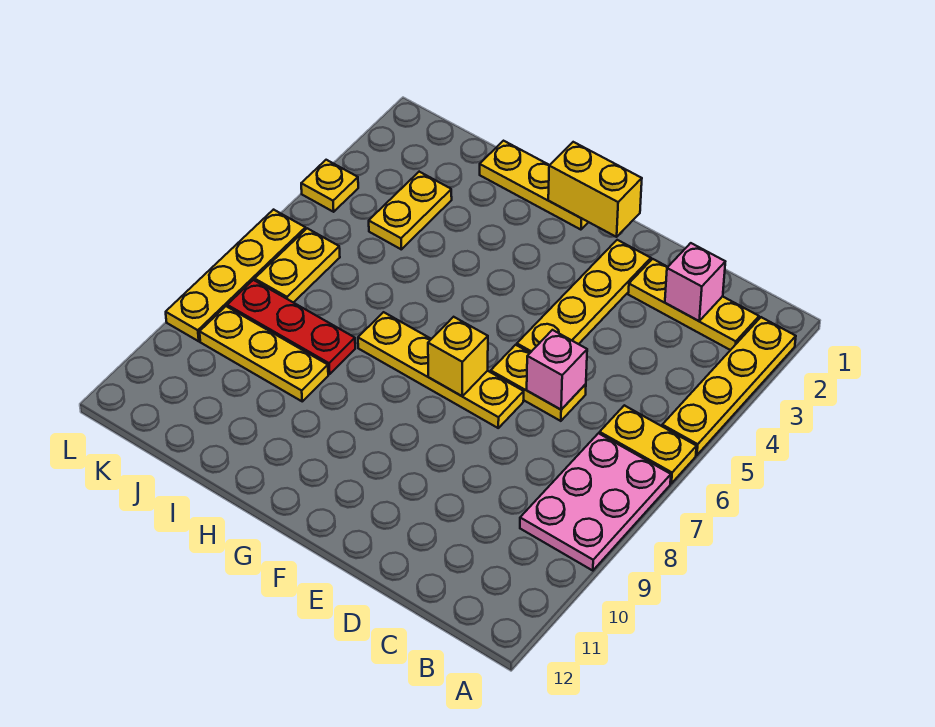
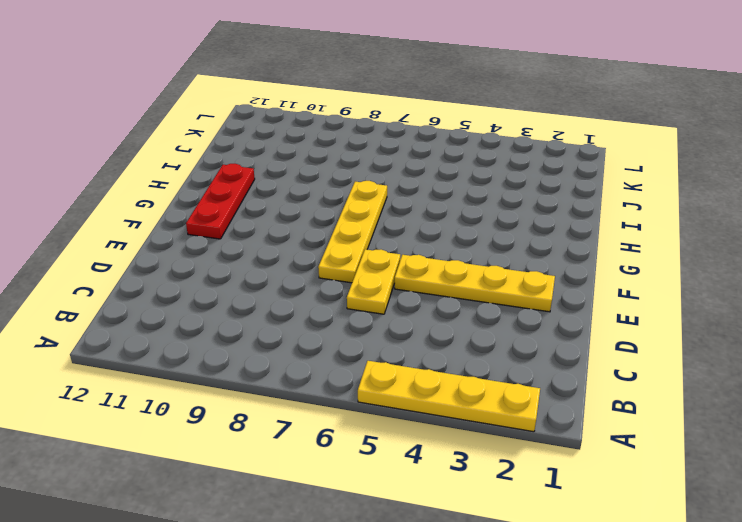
red 1x3 plate [186,164,255,239] -> red 1x3 plate moved to [227,280,355,374]
none -> yellow 1x2 plate [600,405,697,483]
none -> pink 2x3 plate [520,433,671,571]
none -> yellow 1x3 plate [628,259,759,350]

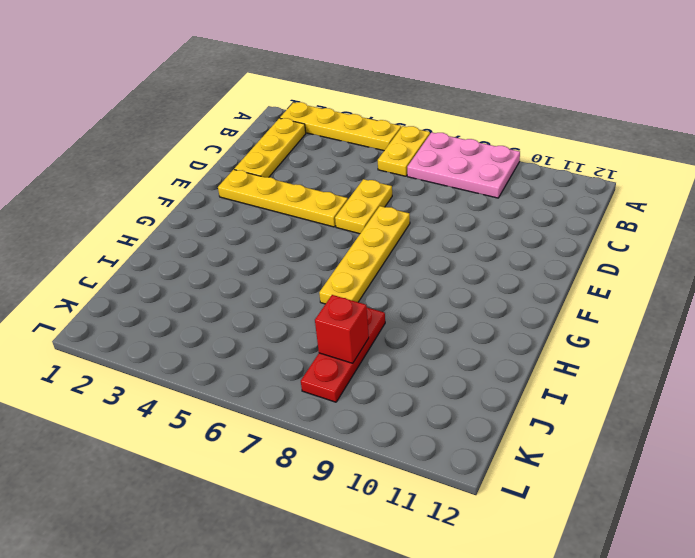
red 1x1 brick [315,295,369,363] -> none
none -> yellow 1x3 plate [480,141,588,230]
none -> yellow 1x3 plate [200,306,328,401]
none -> yellow 1x2 plate [369,172,452,249]

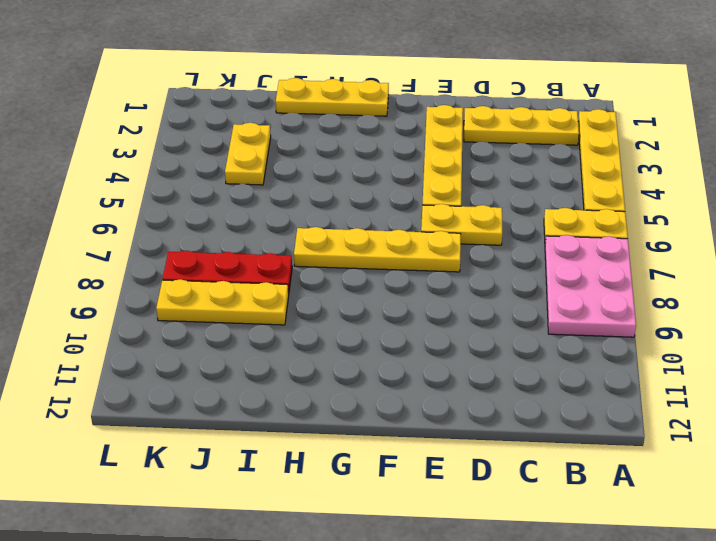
none -> yellow 1x2 plate [255,228,340,303]
none -> yellow 1x1 plate [301,160,358,212]
none -> yellow 1x4 plate [166,210,306,341]

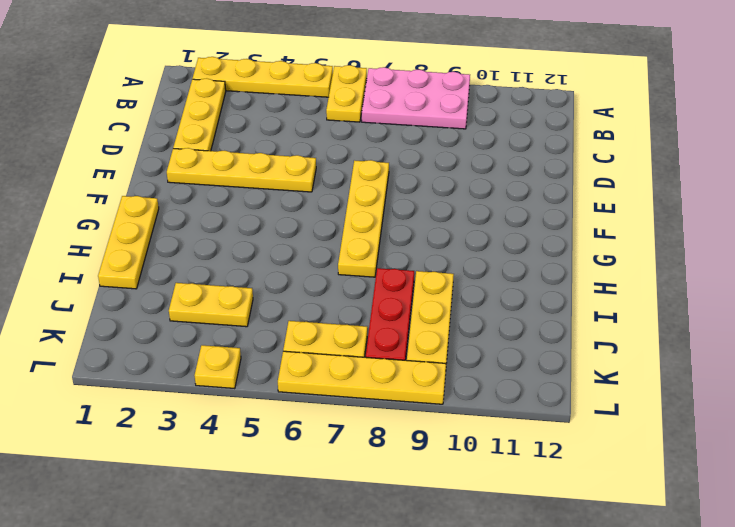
none -> yellow 1x2 plate [491,345,586,421]
none -> pink 1x1 brick [665,243,725,321]
none -> pink 1x1 brick [527,330,587,410]

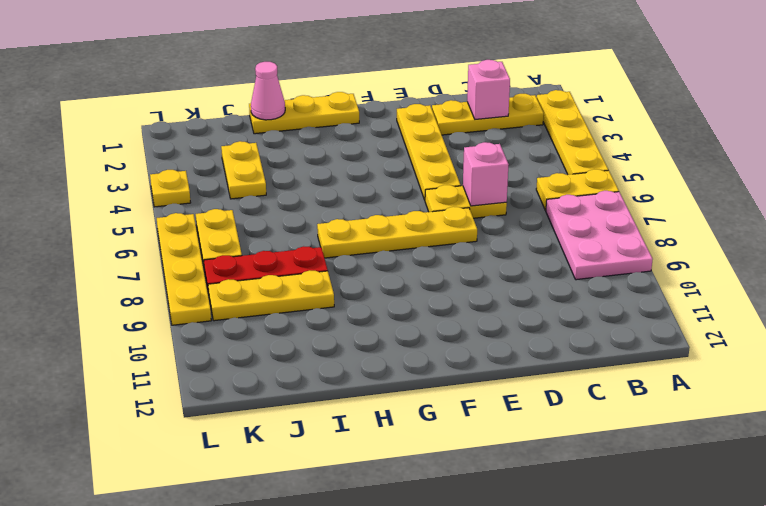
pink 1x1 cone [251,62,285,120] -> none
none -> yellow 1x2 brick [548,142,642,237]
none -> yellow 1x1 brick [428,317,488,396]

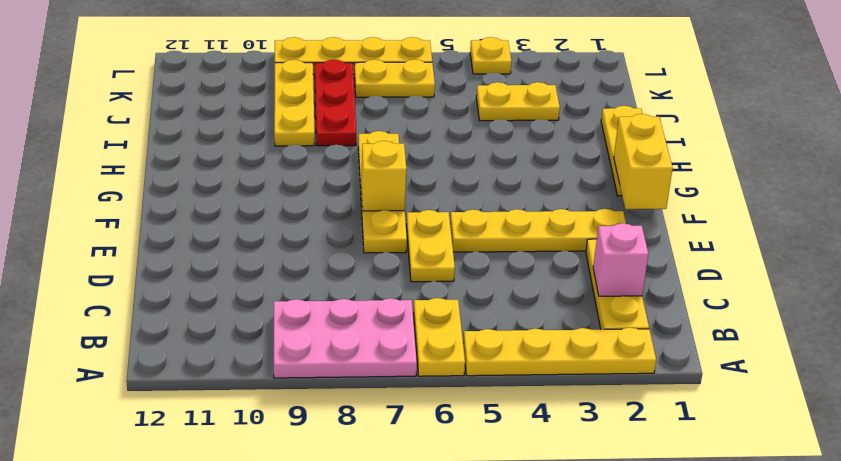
none -> pink 1x1 brick [527,330,587,410]

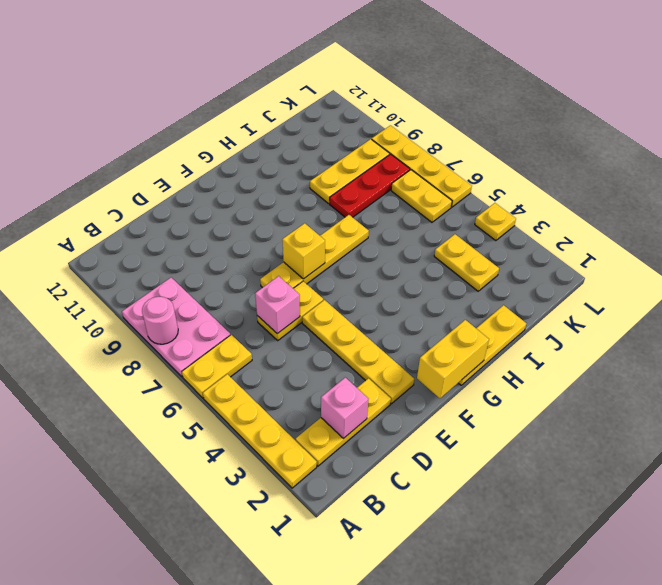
pink 1x1 round brick [142,297,178,344] -> none

